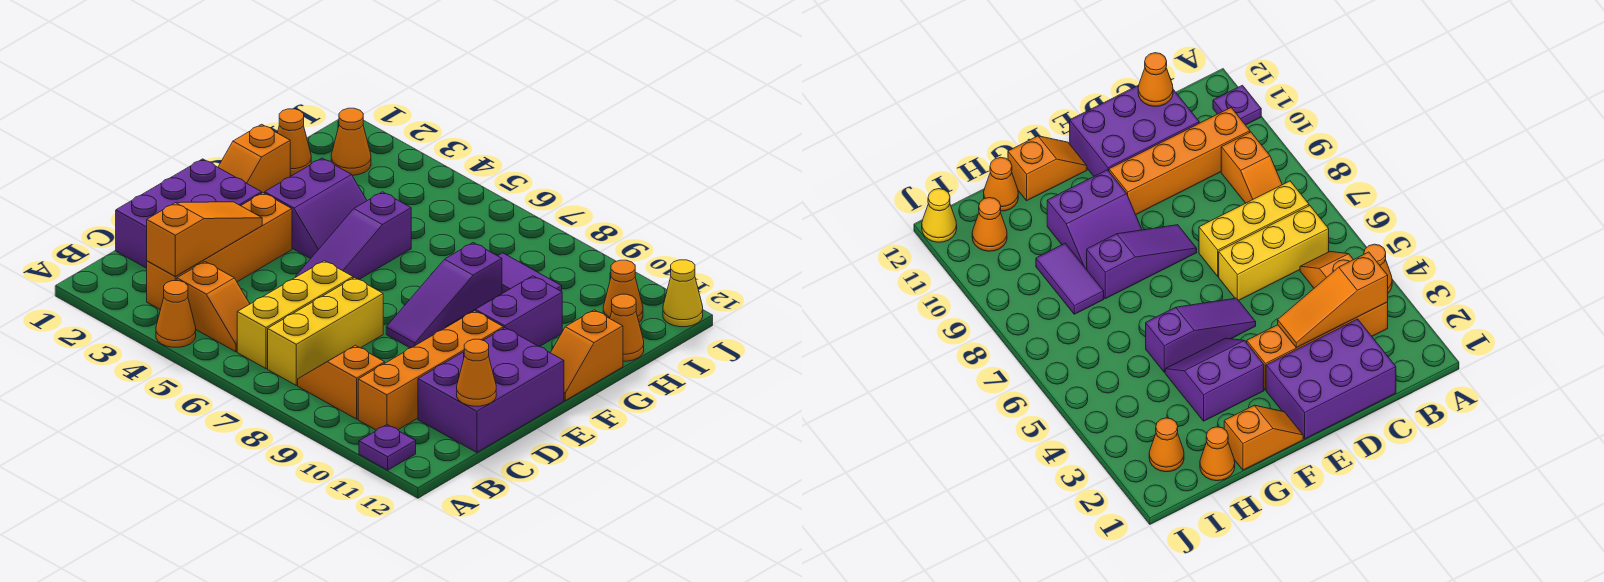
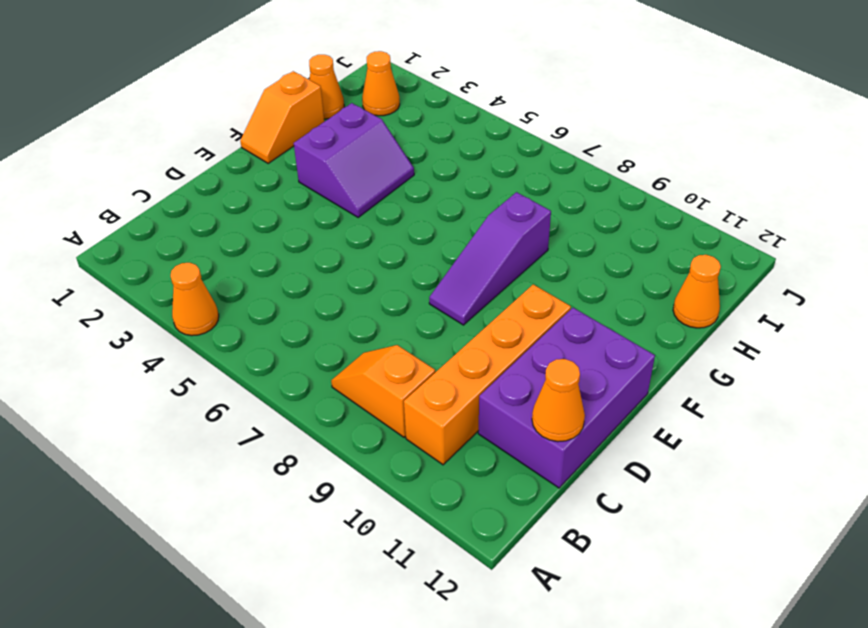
none -> purple 1x1 plate [359,425,416,470]
none -> orange 1x4 brick [147,193,292,310]
none -> orange 1x2 slope [177,262,250,352]

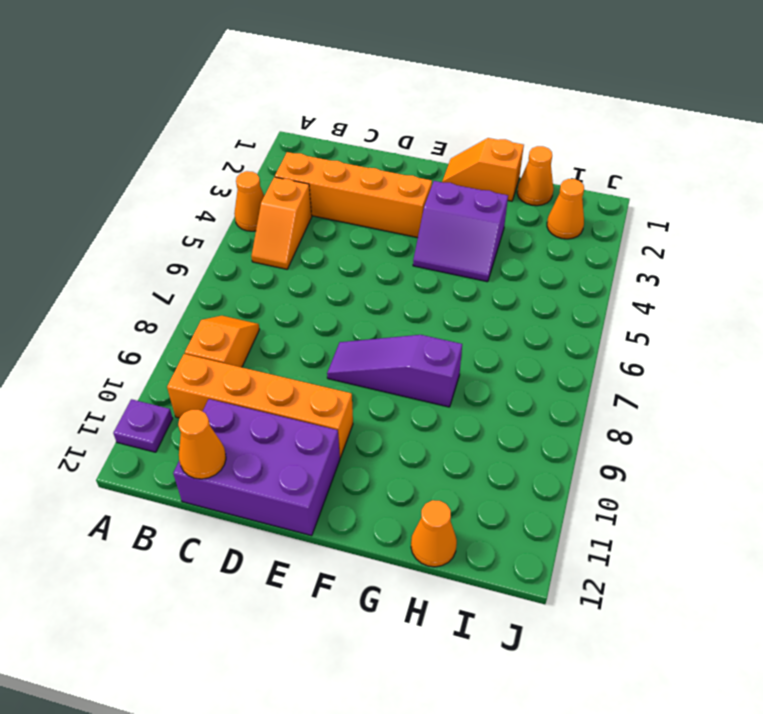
none -> yellow 1x3 brick [237,261,353,369]
none -> yellow 1x3 brick [268,278,383,385]
none -> purple 2x3 brick [116,159,262,268]

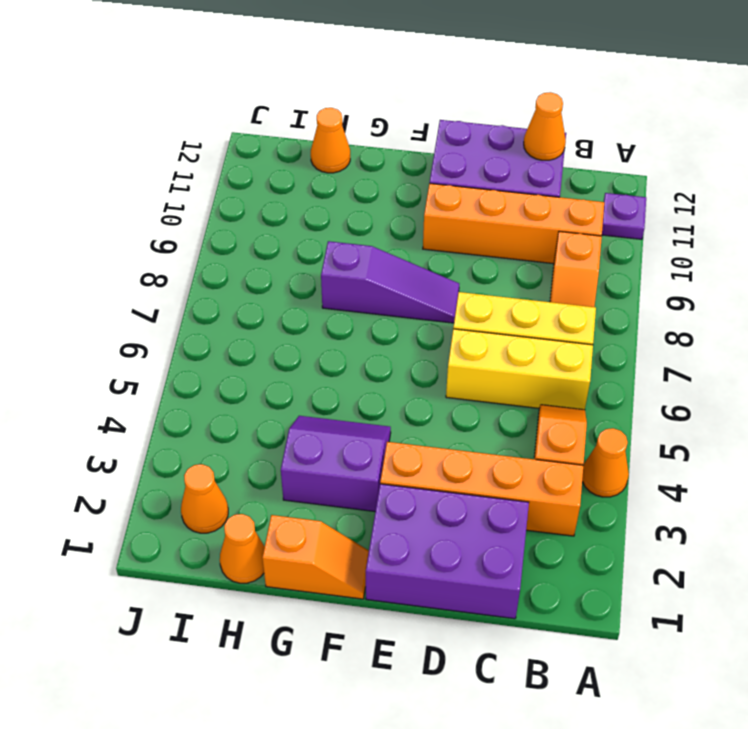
none -> purple 1x3 slope [296,192,411,279]
none -> purple 2x2 slope [446,276,562,347]
none -> orange 1x2 slope [551,310,623,400]

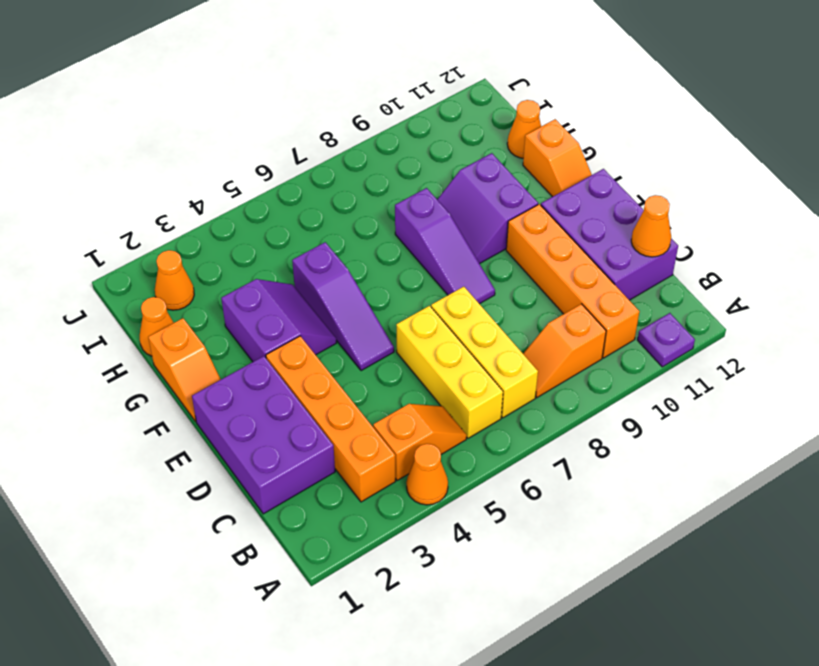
none -> purple 1x2 tile [498,253,562,293]
none -> orange 1x1 cone [603,260,643,322]
none -> yellow 1x1 cone [663,260,703,327]

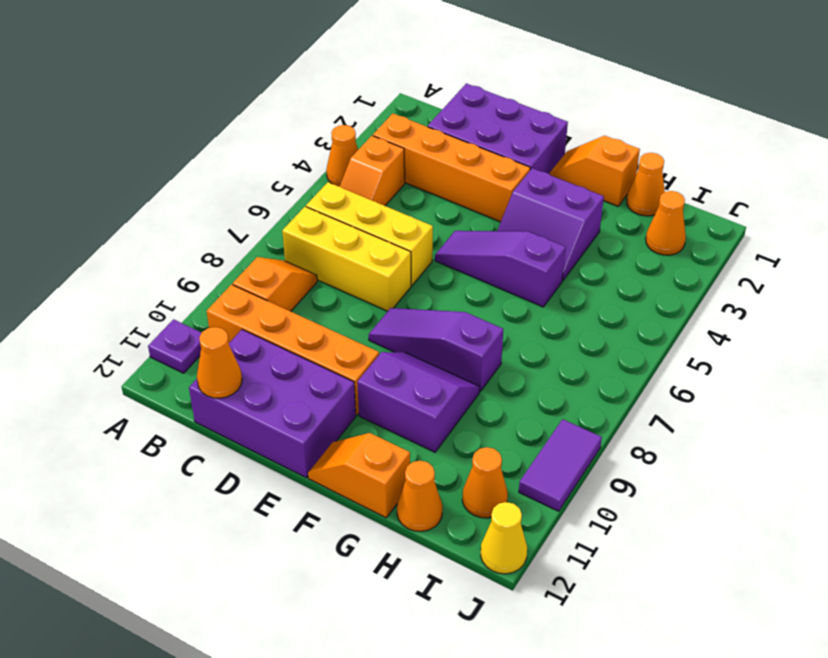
purple 1x2 tile [519,419,602,511] -> purple 1x2 tile moved to [498,253,562,293]
none -> orange 1x3 slope [147,202,262,276]

